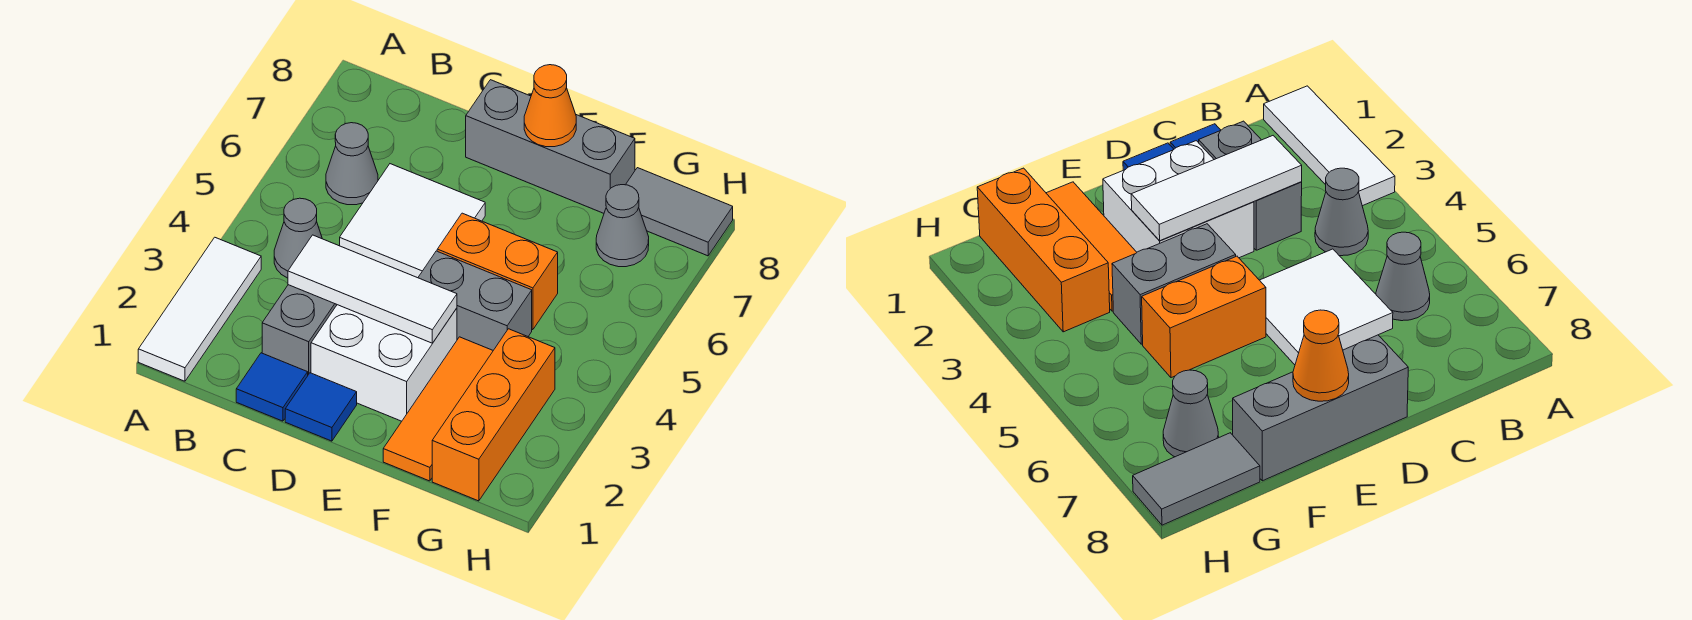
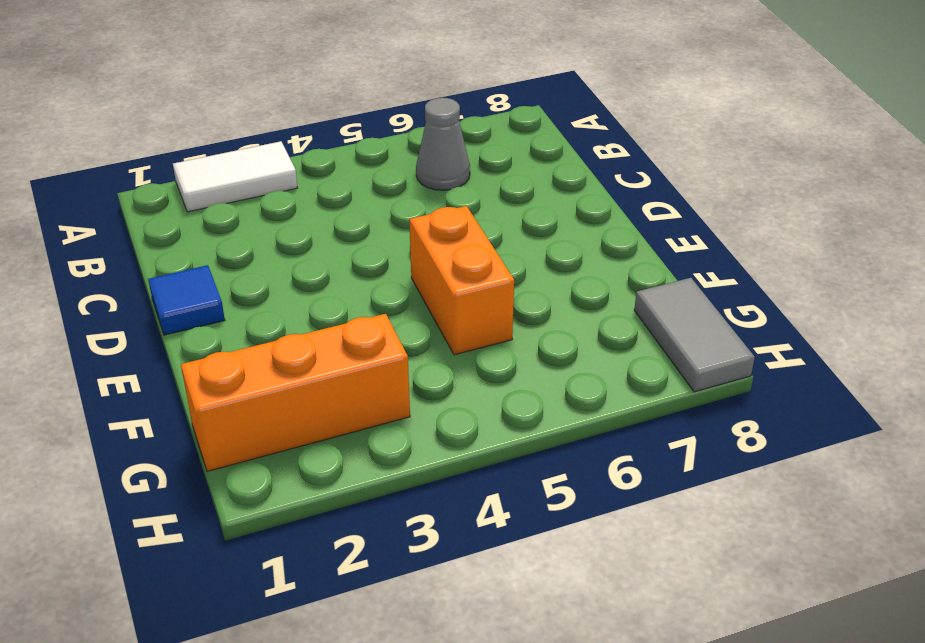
white 1x2 tile [173,141,297,212] -> white 1x3 tile [138,237,261,381]
none -> grey 1x1 cone [274,198,322,278]
none -> blue 1x1 tile [236,353,308,421]
none -> grey 1x2 brick [262,285,337,375]

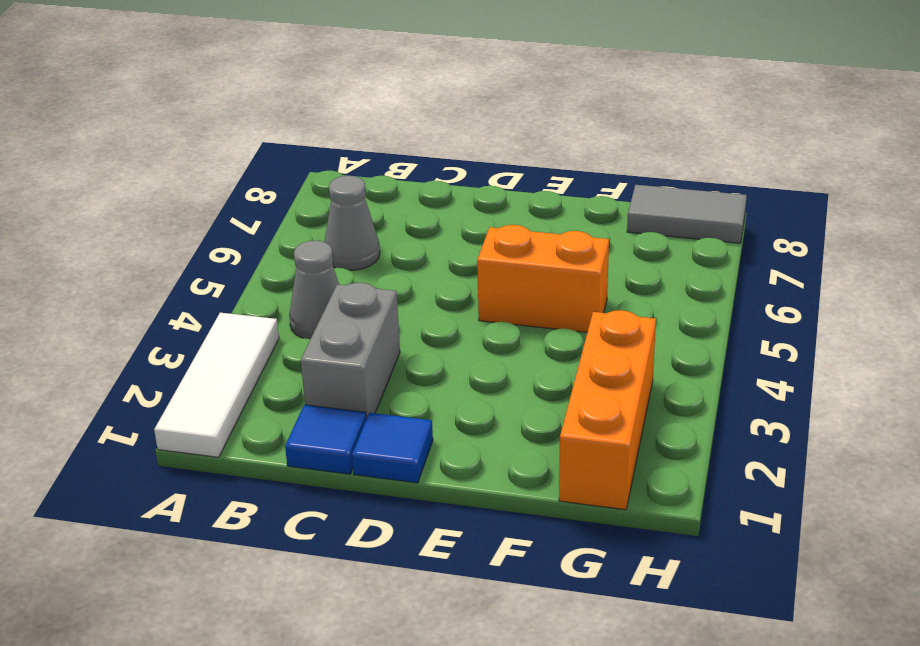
none -> white 2x2 tile [340,164,485,278]
none -> white 2x2 brick [311,305,457,421]
none -> grey 1x3 brick [466,80,635,213]

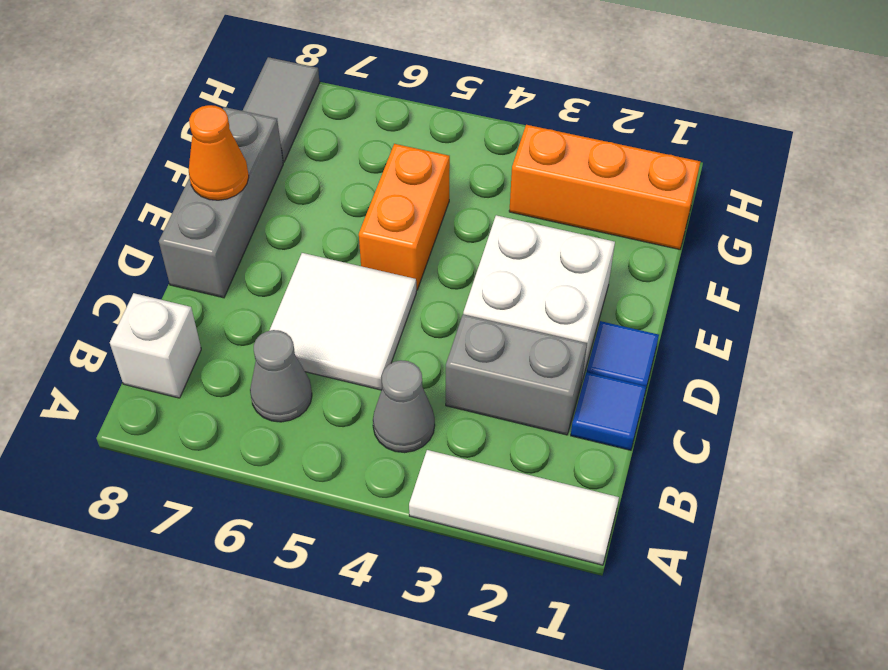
white 1x1 brick [110,293,201,398] -> none
none -> grey 1x2 brick [418,251,532,350]
none -> orange 1x3 tile [383,337,493,481]
none -> grey 1x1 cone [596,185,649,267]

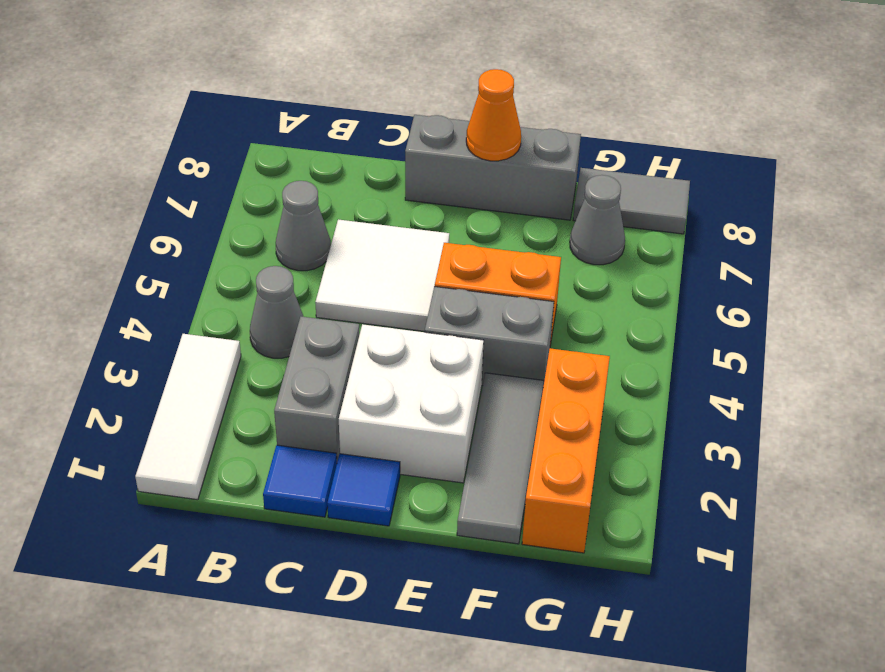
grey 1x3 tile [457,373,544,544] -> orange 1x3 tile [383,337,493,481]
none -> white 1x3 tile [288,235,457,343]

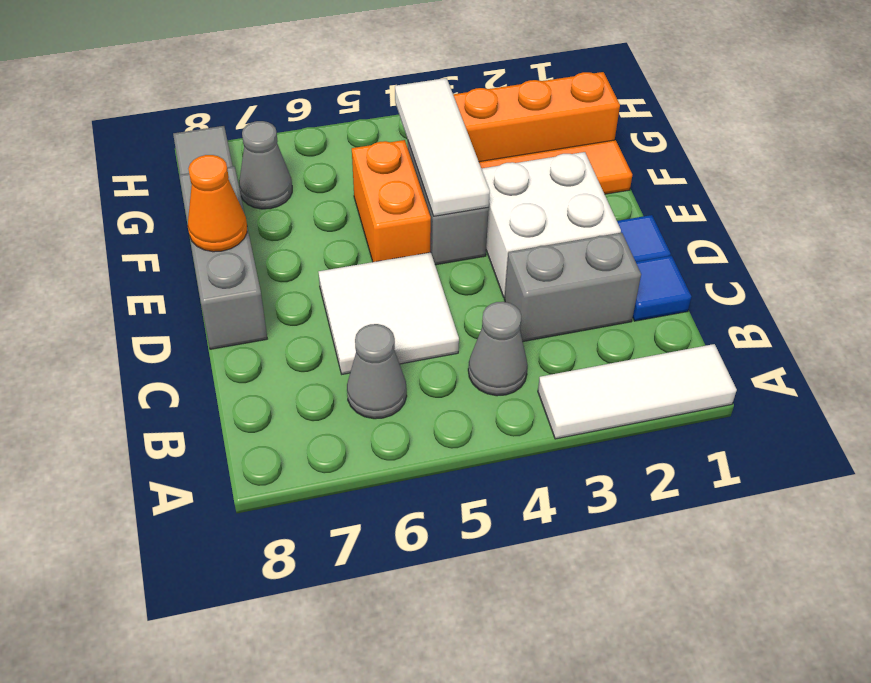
white 1x3 tile [395,78,490,216] -> white 1x3 tile moved to [288,235,457,343]

